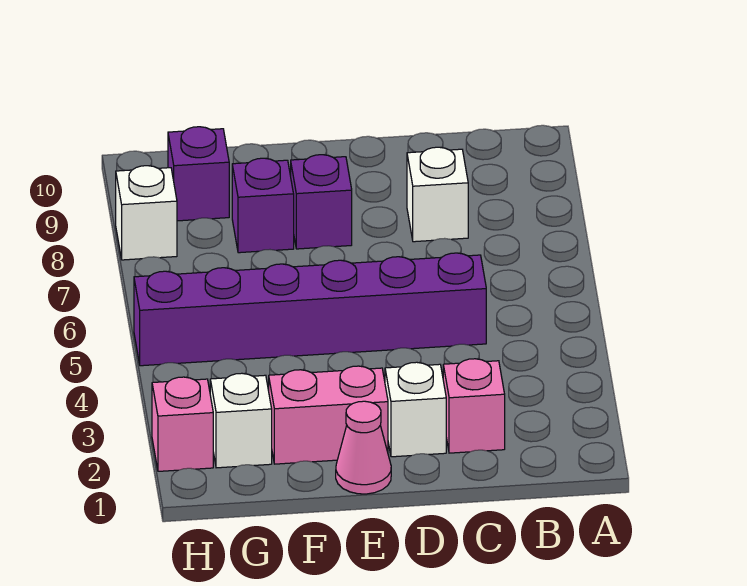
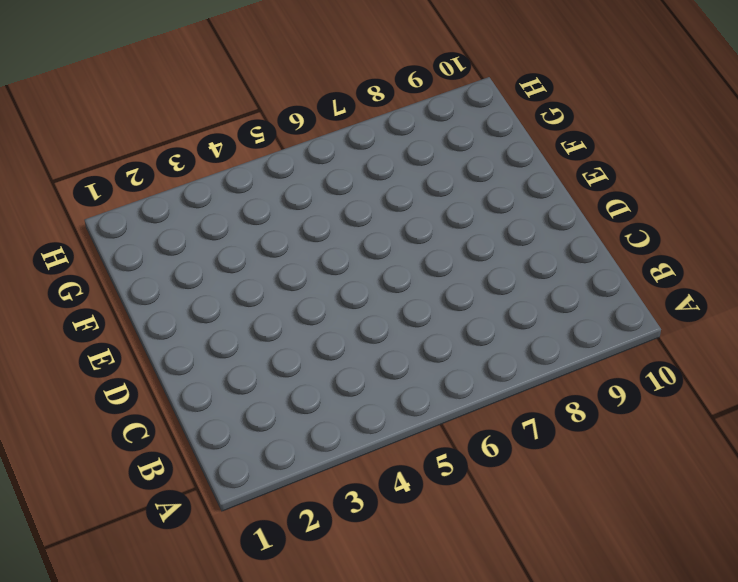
none -> pink 1x1 brick [443,359,505,453]
none -> purple 1x6 brick [134,253,486,366]
none -> white 1x1 brick [407,147,468,242]

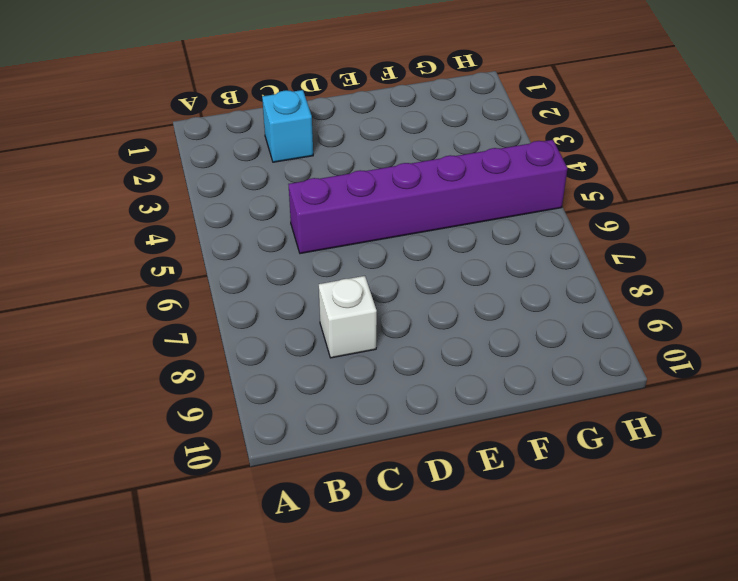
cyan 1x1 brick [262,90,313,162] -> pink 1x1 brick [443,359,505,453]
none -> white 1x1 brick [385,362,446,457]
none -> pink 1x1 cone [336,401,391,494]
none -> pink 1x2 brick [269,366,388,464]

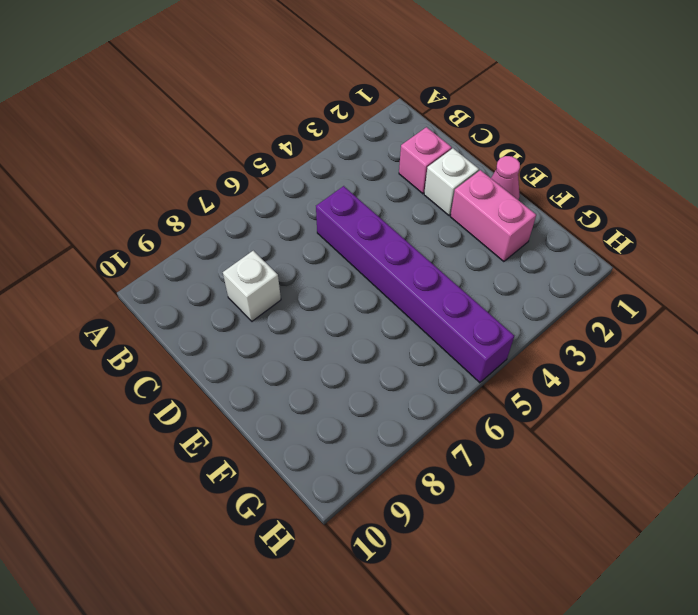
none -> purple 1x1 brick [291,155,352,249]
none -> purple 1x1 brick [232,158,294,253]
none -> white 1x1 brick [210,373,272,468]

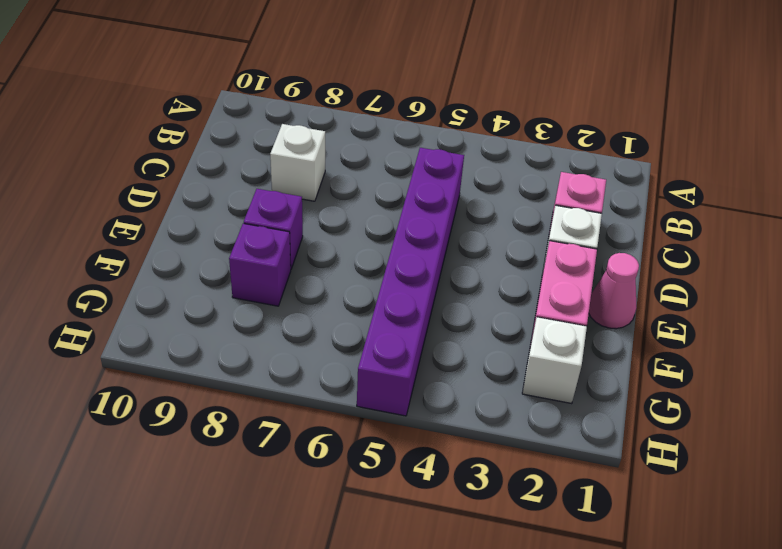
none -> purple 1x1 brick [168,127,229,221]
none -> pink 1x1 brick [152,377,213,471]
none -> white 1x1 brick [116,166,177,260]

